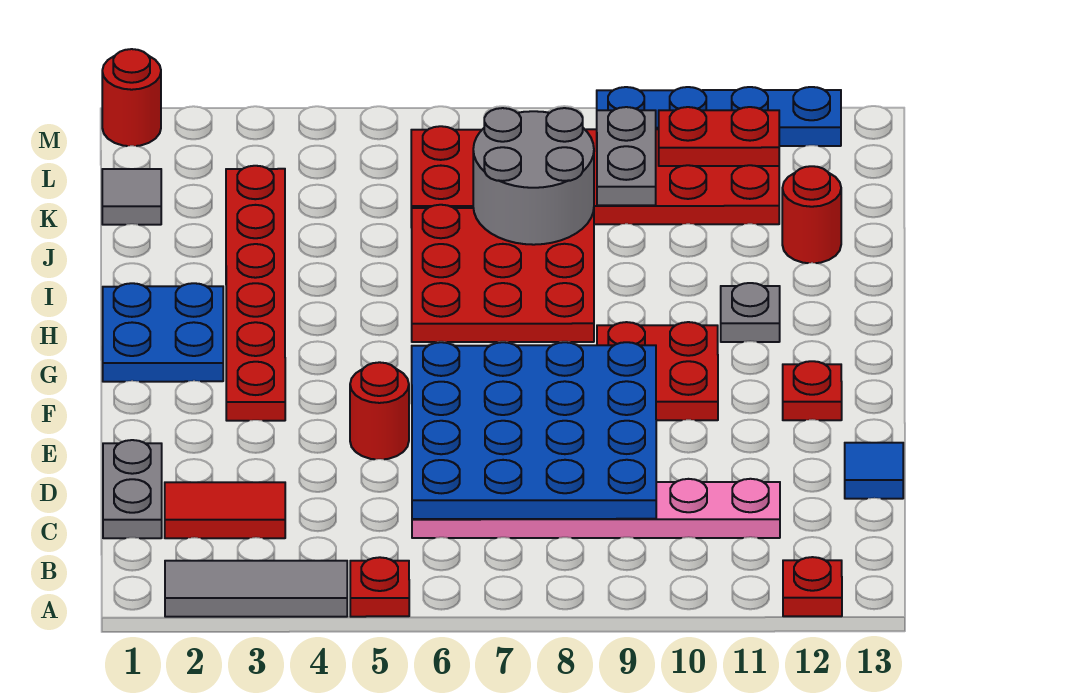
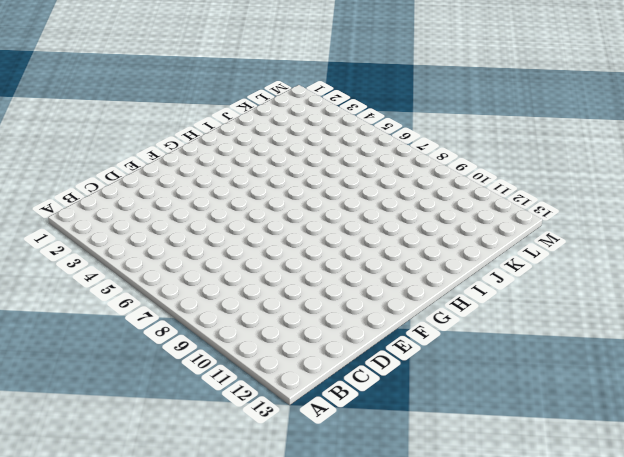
none -> grey 1x3 tile [165,561,347,617]
none -> red 1x1 plate [350,557,409,617]
none -> red 1x1 plate [783,557,842,616]

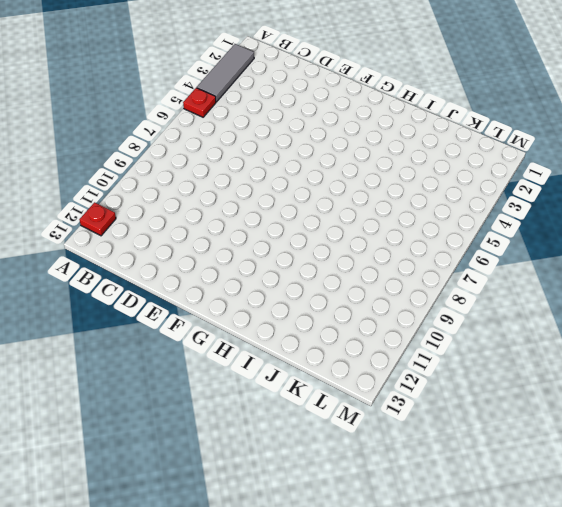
none -> grey 1x2 plate [103,440,162,538]
none -> red 1x2 tile [165,482,285,538]
none -> pink 1x6 plate [412,479,780,538]

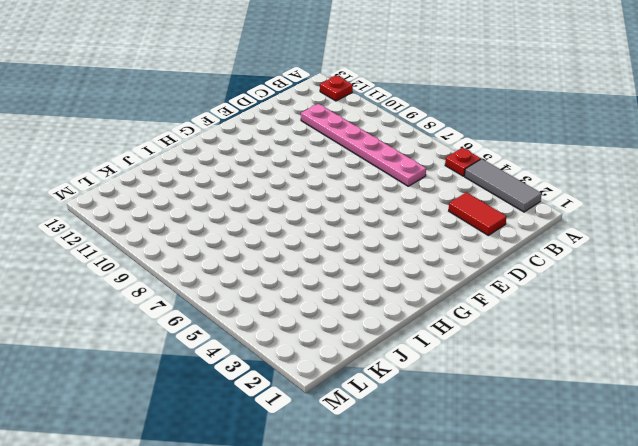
none -> grey 1x2 plate [103,440,162,538]
none -> blue 1x1 tile [845,443,903,499]
none -> red 1x1 round brick [350,362,409,459]

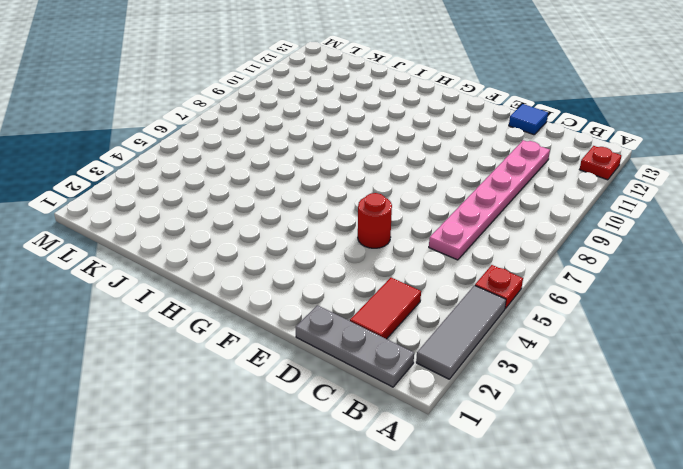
grey 1x3 plate [295,305,414,387] -> grey 1x2 plate [103,440,162,538]
none -> red 1x6 plate [226,166,285,421]
none -> red 2x2 plate [597,322,718,420]
none -> red 1x1 plate [783,361,842,420]

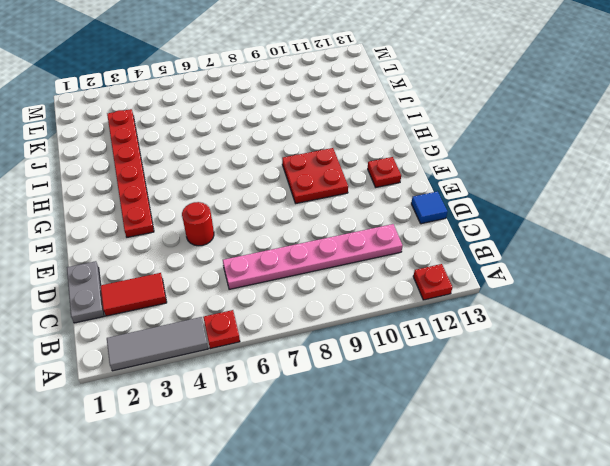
none -> blue 2x2 plate [103,283,223,382]
none -> red 3x3 plate [411,205,594,342]
none -> grey 1x1 plate [721,283,780,342]

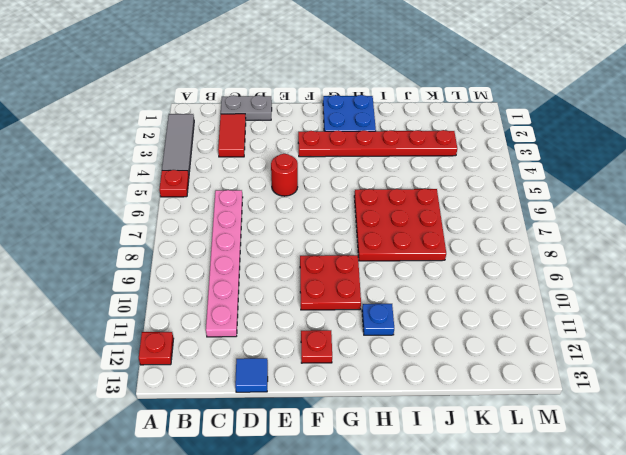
blue 1x1 plate [362,304,394,335] -> grey 1x1 plate [721,283,780,342]
none -> red 1x1 round brick [782,166,841,263]
none -> grey 1x1 tile [102,169,161,225]
none -> red 2x6 plate [411,126,779,224]

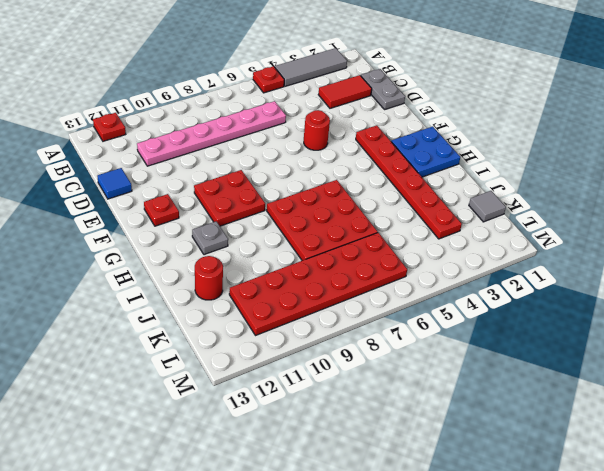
none -> red 1x1 round brick [102,49,161,146]
none -> blue 1x4 plate [597,87,841,146]
none -> blue 4x4 plate [412,342,656,519]

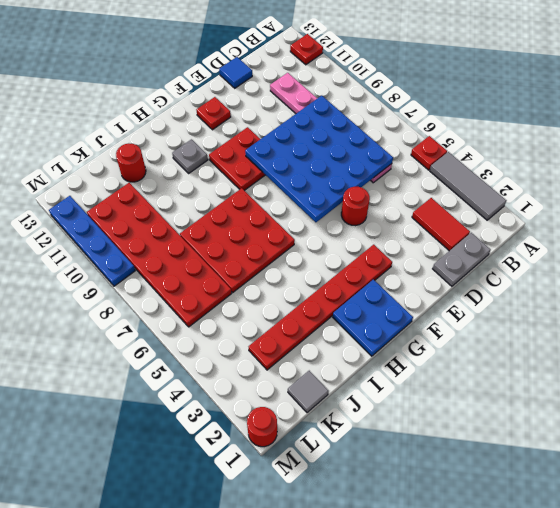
none -> grey 2x2 round brick [473,108,594,245]
none -> grey 1x2 plate [597,107,656,205]
none -> red 1x2 plate [659,107,779,166]

